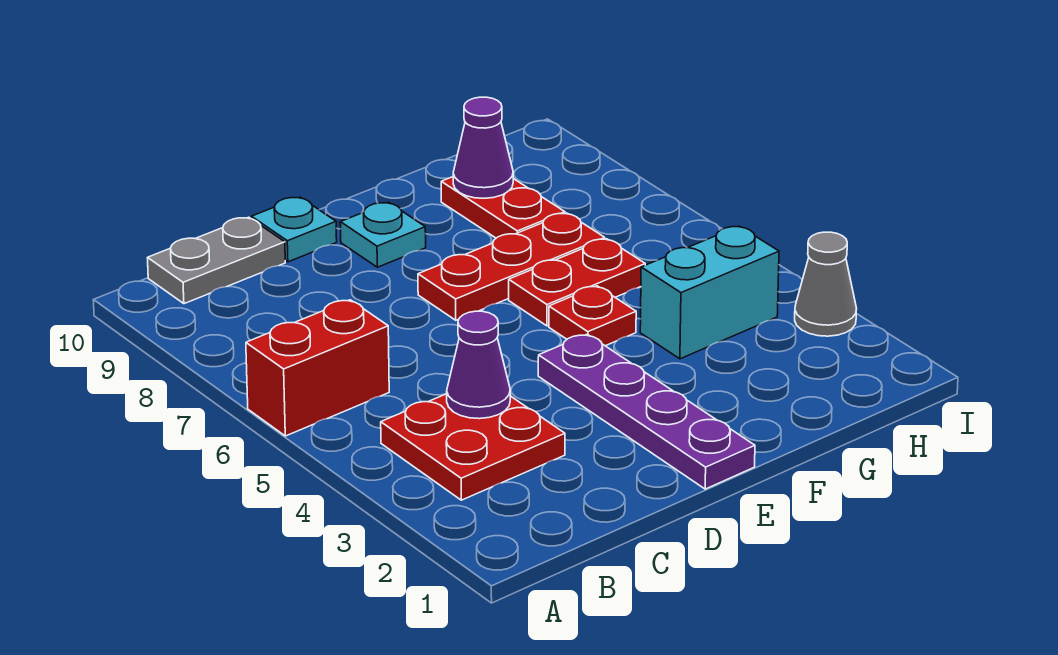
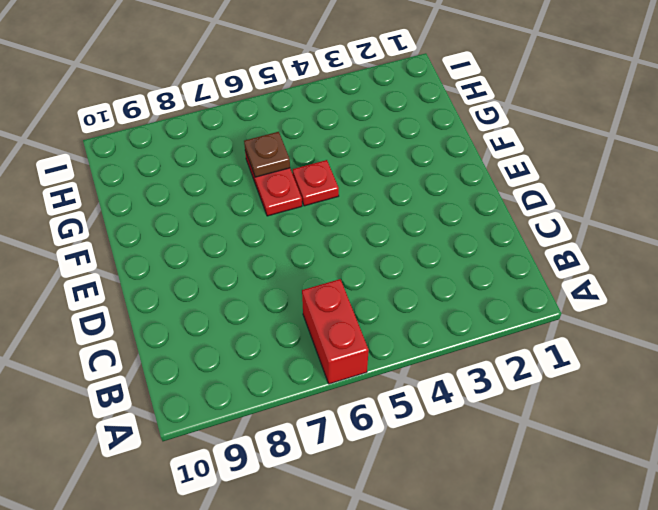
brown 1x1 plate [244,132,290,177] -> none
none -> red 2x2 plate [381,394,565,500]
none -> grey 1x2 plate [148,217,285,304]
none -> cyan 1x1 plate [251,197,337,262]

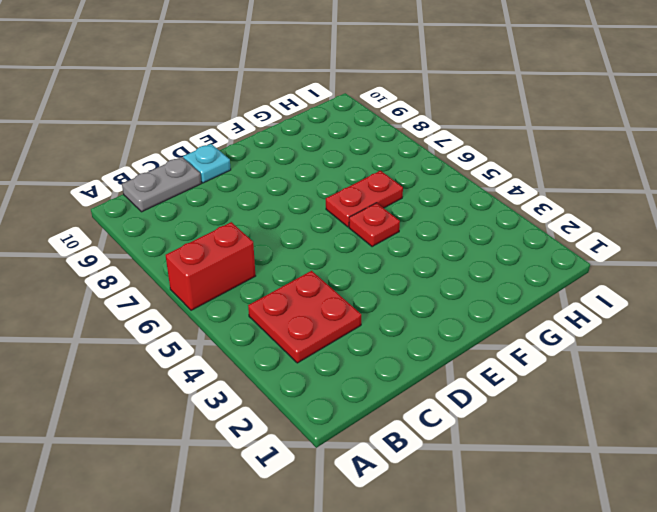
none -> purple 1x4 plate [538,334,755,489]
none -> red 1x3 plate [418,213,605,320]
none -> cyan 1x1 plate [340,202,426,267]

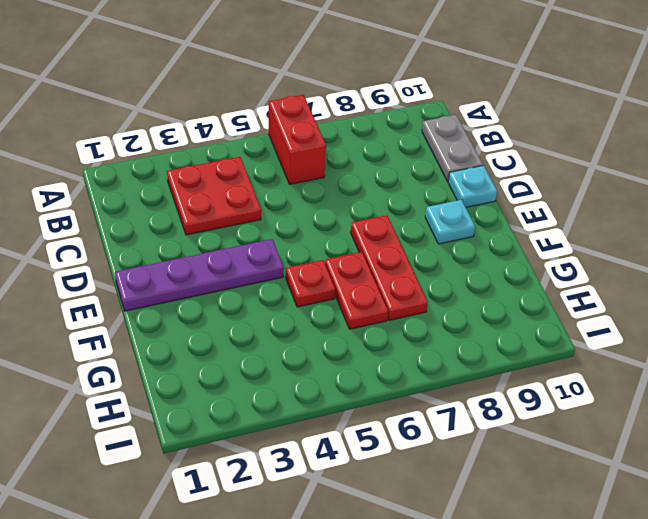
none -> cyan 1x2 brick [640,226,779,359]
none -> red 1x2 plate [441,177,565,238]
none -> grey 1x1 cone [795,232,857,336]

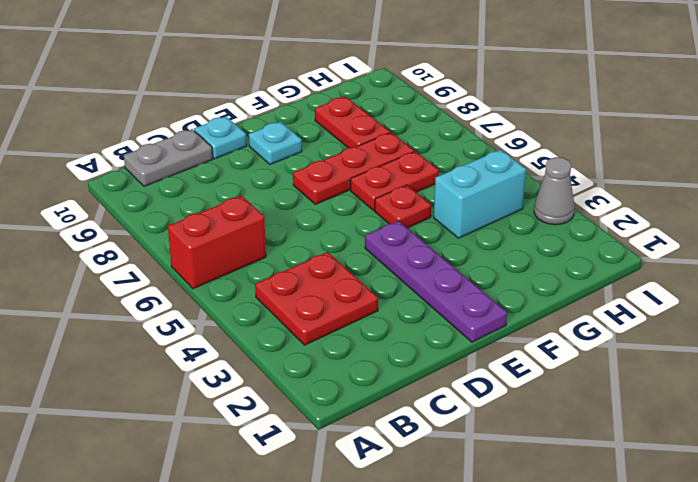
none -> purple 1x1 cone [447,311,510,419]
none -> purple 1x1 cone [453,97,513,198]

